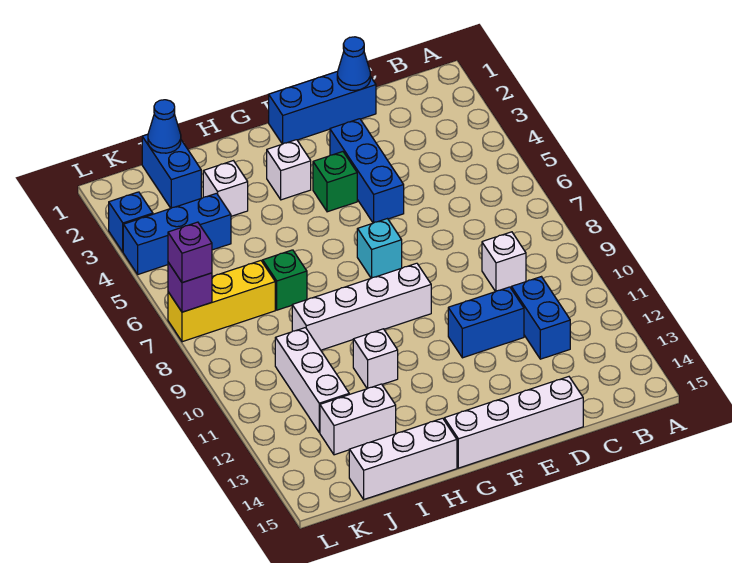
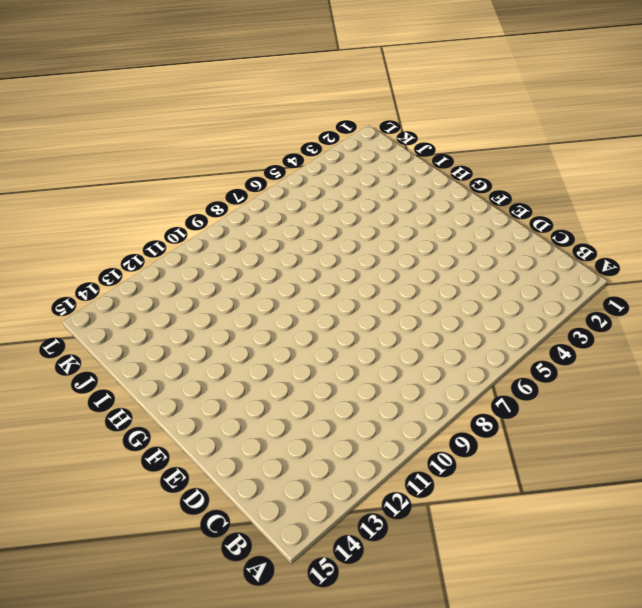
none -> white 1x1 brick [482,232,526,292]
none -> blue 1x2 brick [511,277,570,359]
none -> blue 1x3 brick [269,71,376,144]

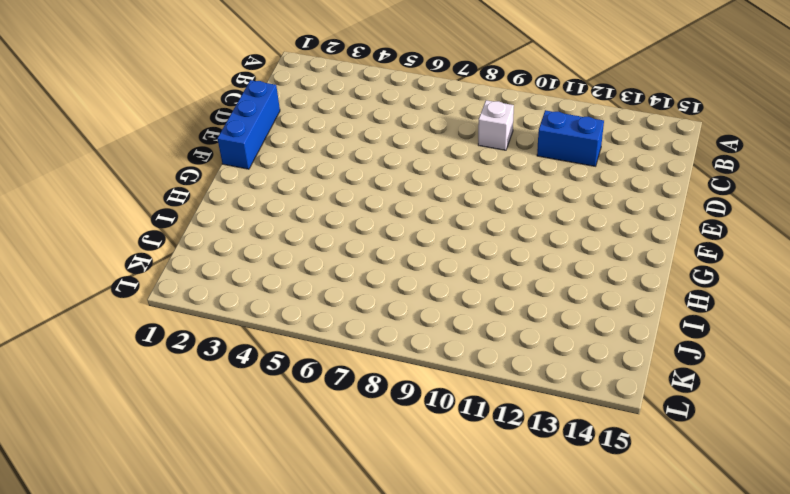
none -> blue 1x2 brick [448,287,524,358]
none -> white 1x4 brick [444,377,583,468]
none -> blue 1x3 brick [330,119,404,223]

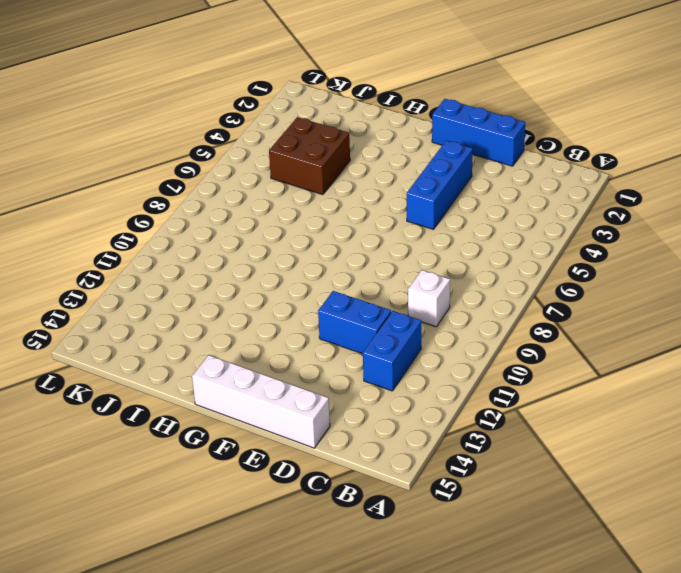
brown 2x2 brick [269,117,350,195] -> blue 1x3 brick [123,193,231,274]
none -> green 1x1 brick [313,152,357,212]
none -> cyan 1x1 brick [357,219,402,278]
none -> white 1x4 brick [292,263,431,350]

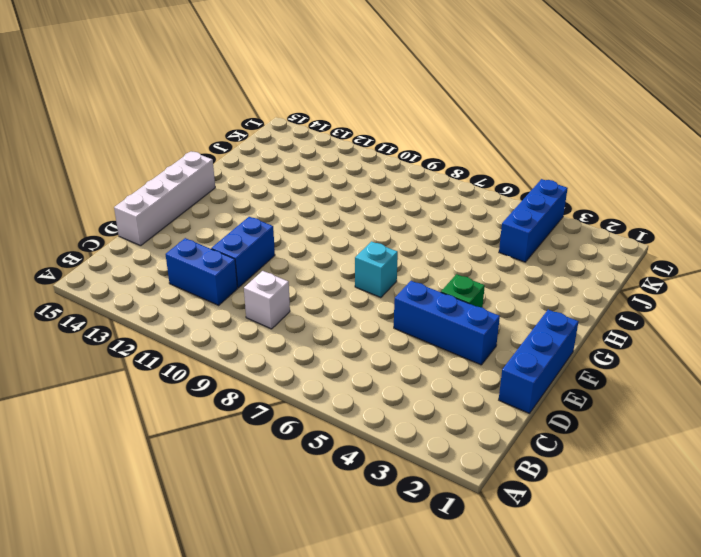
none -> white 1x4 brick [292,263,431,350]
none -> white 1x1 brick [267,140,311,200]
none -> white 1x1 brick [353,329,398,389]

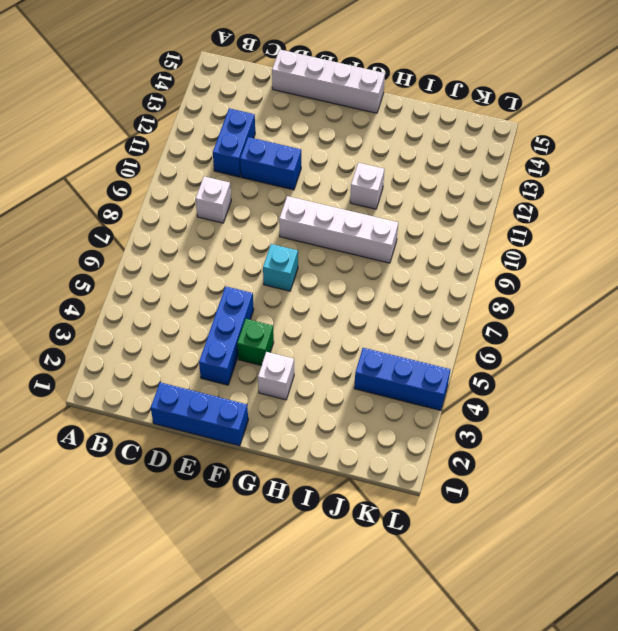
none -> white 1x3 brick [349,418,457,499]
none -> white 1x1 brick [203,161,248,216]
none -> green 1x1 brick [263,250,307,310]

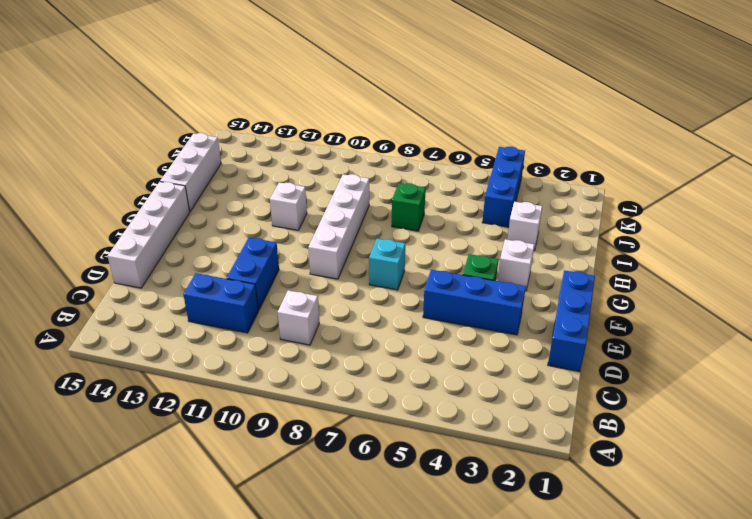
none -> white 1x2 brick [320,384,396,455]
none -> blue 1x2 brick [142,134,201,208]
none -> yellow 1x3 brick [168,261,275,342]

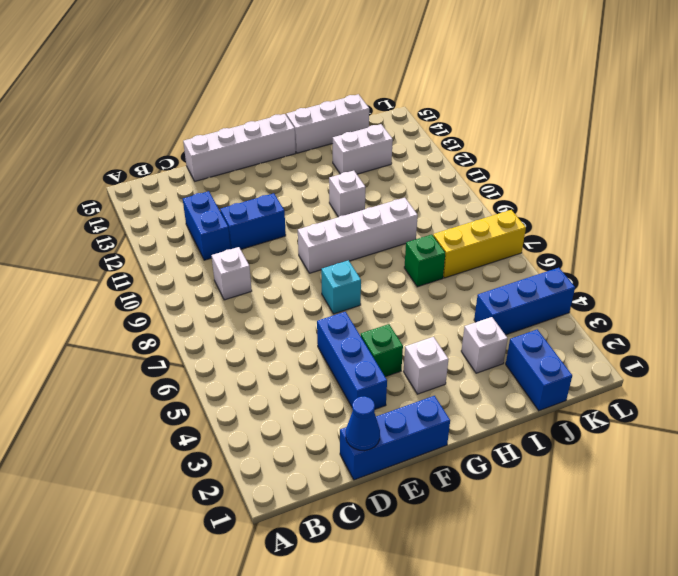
none -> white 1x3 brick [275,328,349,432]
none -> blue 1x1 brick [109,192,153,252]
none -> blue 1x1 cone [148,100,181,153]

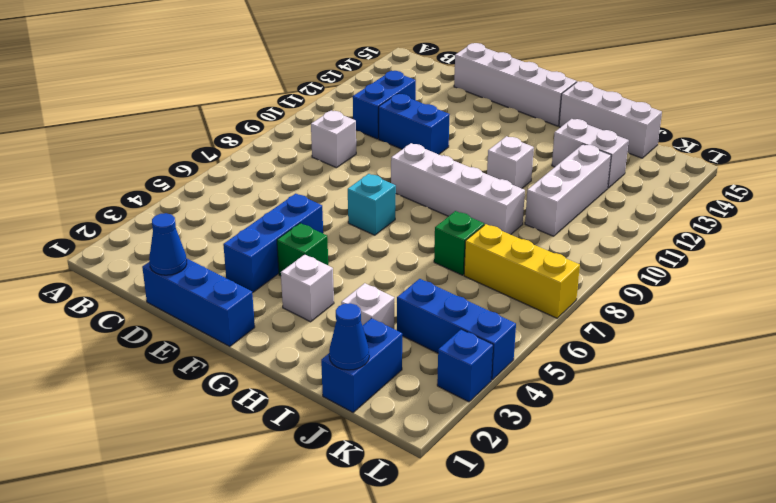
none -> purple 1x1 brick [168,262,212,312]
none -> purple 1x1 brick [168,222,212,283]

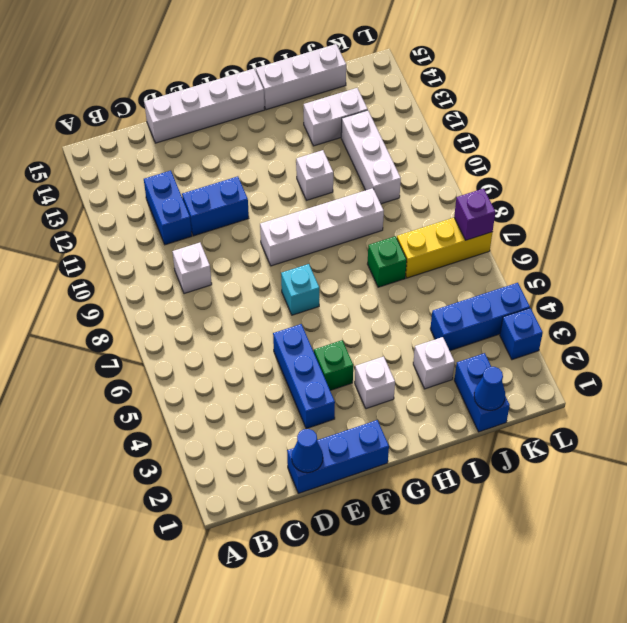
none -> purple 1x1 brick [168,222,212,283]

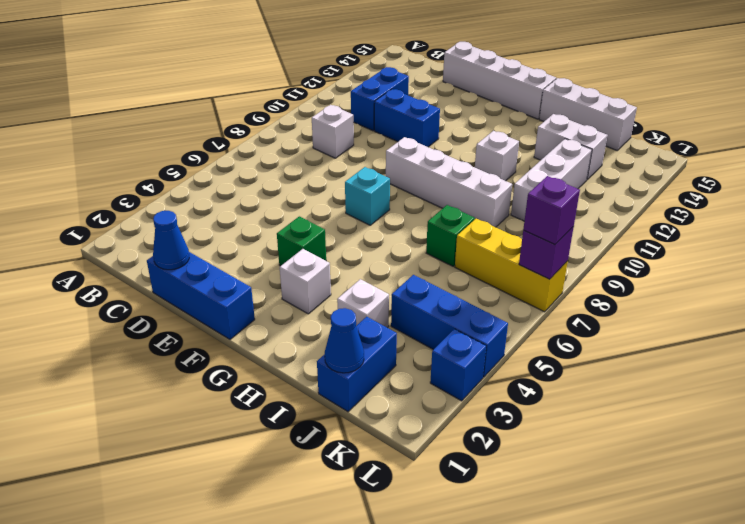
none -> blue 1x3 brick [330,119,404,223]

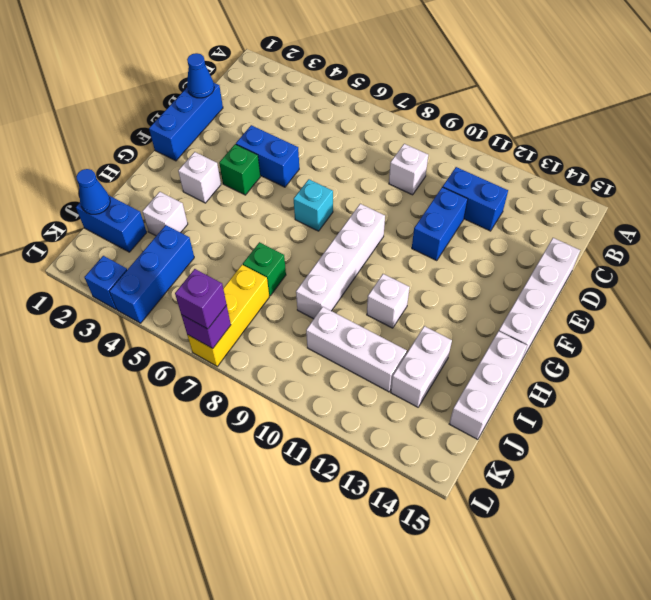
blue 1x2 brick [236,125,299,187] -> blue 1x3 brick [330,119,404,223]

